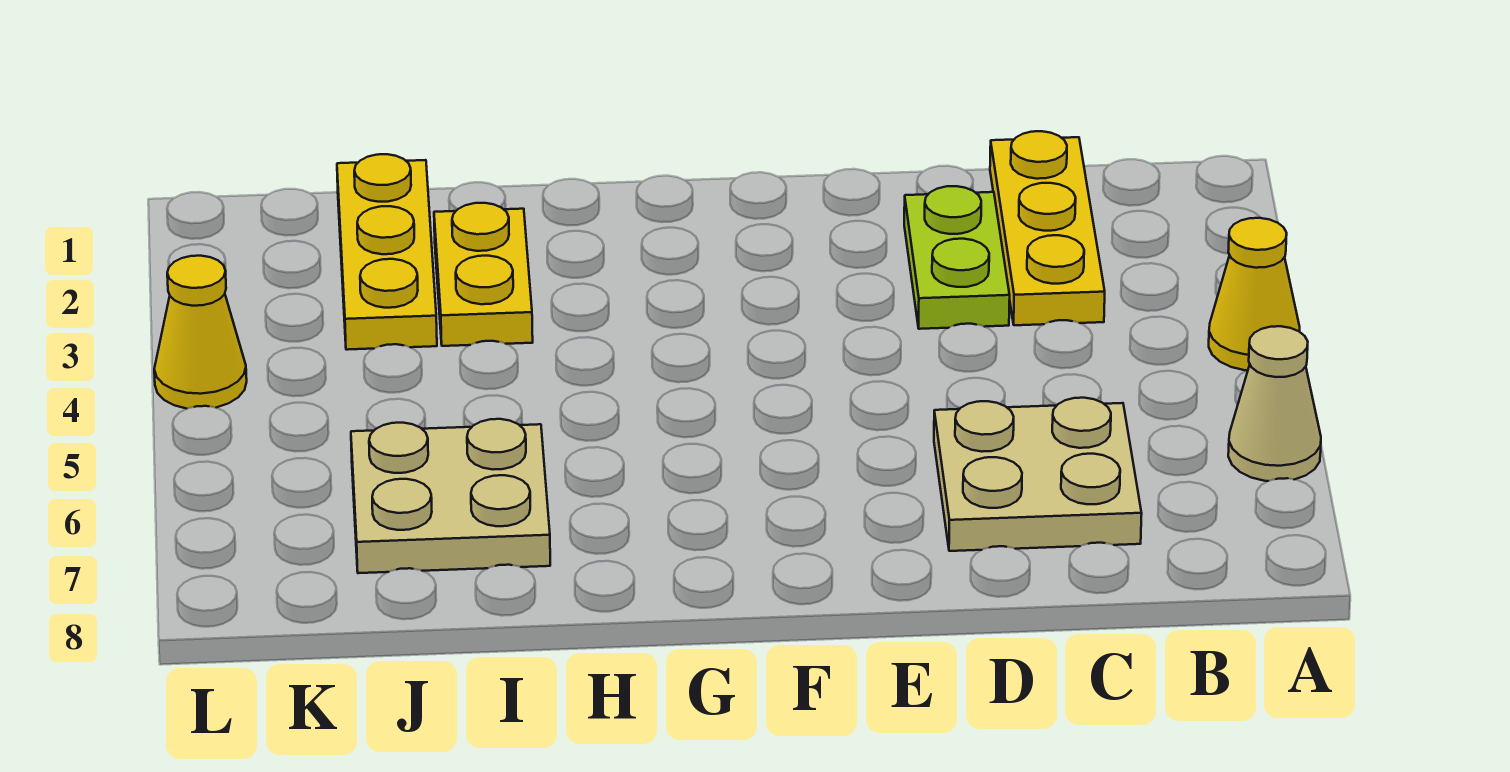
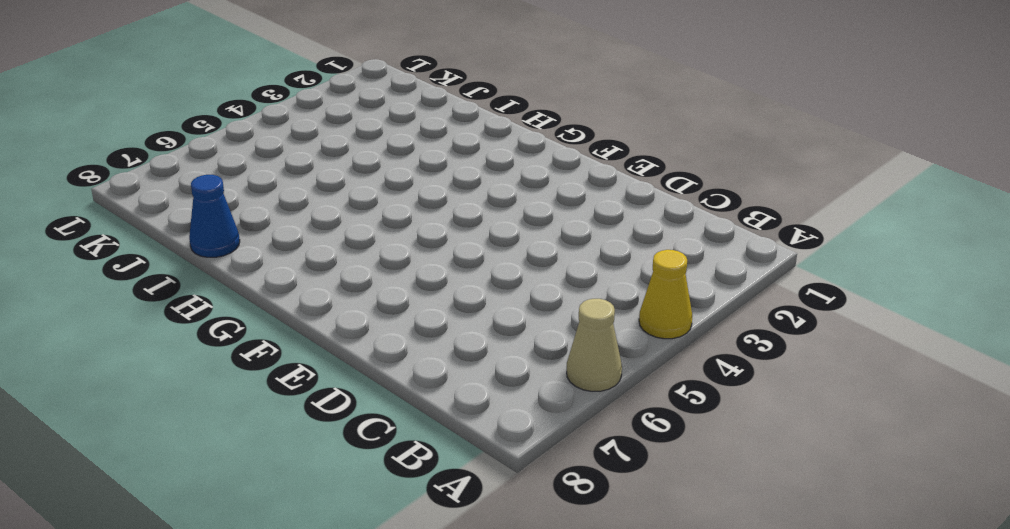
blue 1x1 cone [189,175,240,257] -> none
none -> yellow 1x3 plate [990,131,1105,325]
none -> tan 2x2 plate [934,398,1142,551]

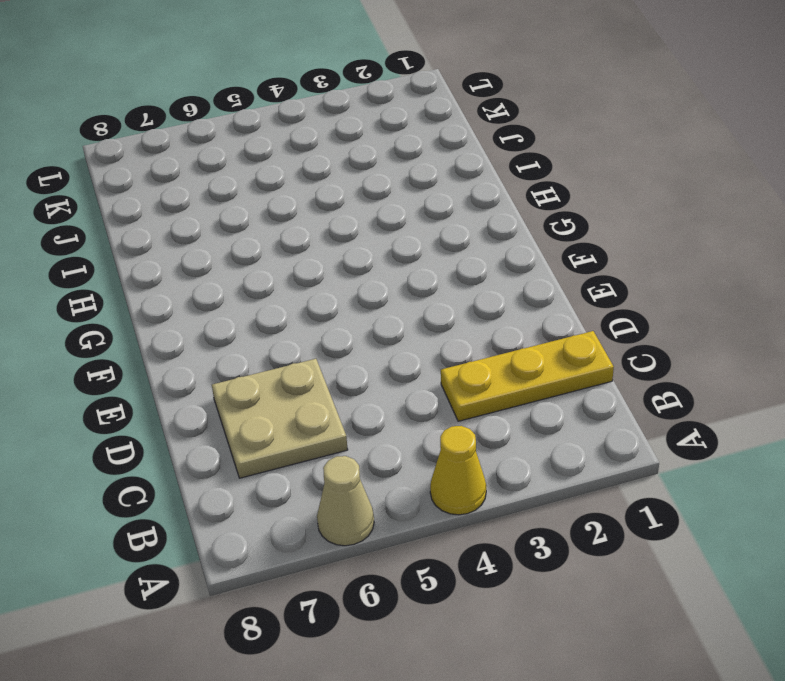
none -> lime 1x2 plate [904,186,1010,329]
none -> yellow 1x2 plate [434,203,533,346]

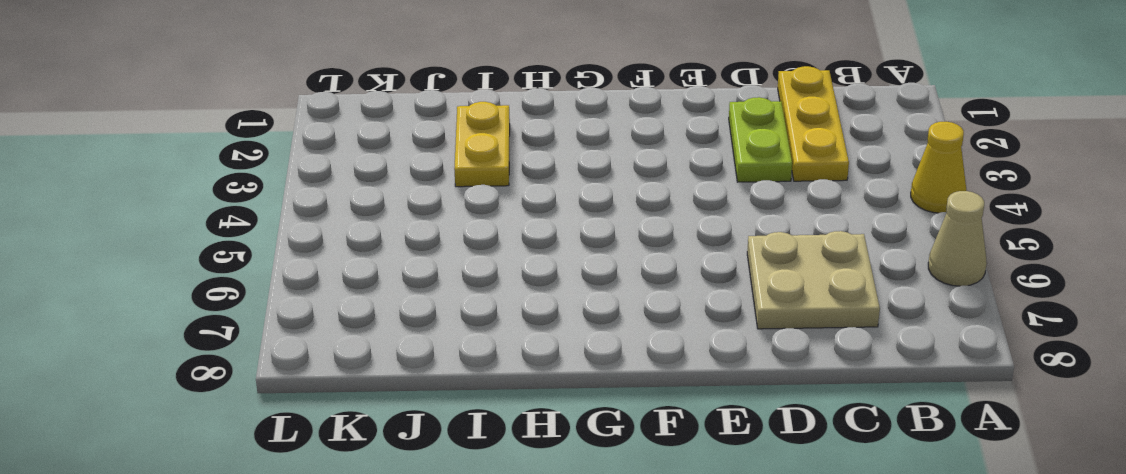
none -> tan 2x2 plate [351,419,550,573]
none -> yellow 1x3 plate [337,154,437,350]

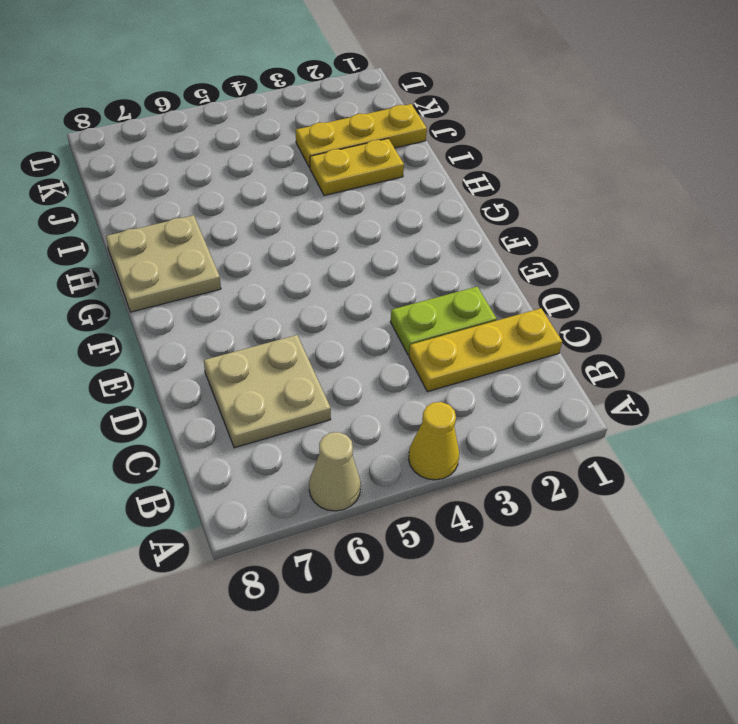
tan 2x2 plate [106,215,221,312] -> tan 2x2 plate moved to [351,419,550,573]
none -> yellow 1x1 cone [154,256,247,409]

